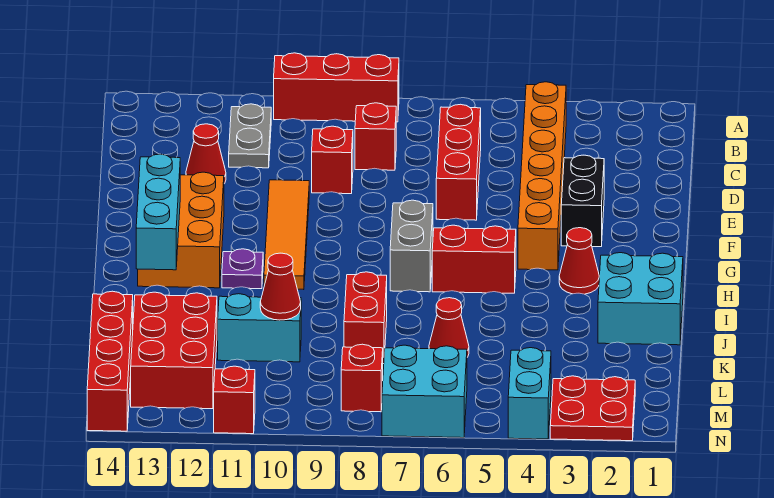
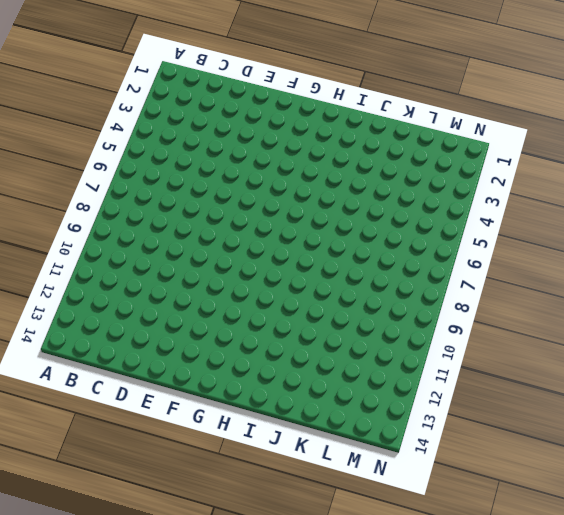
none -> red 1x3 brick [274,53,399,122]
none -> orange 1x6 brick [518,82,566,270]
none -> grey 1x2 plate [229,104,271,168]

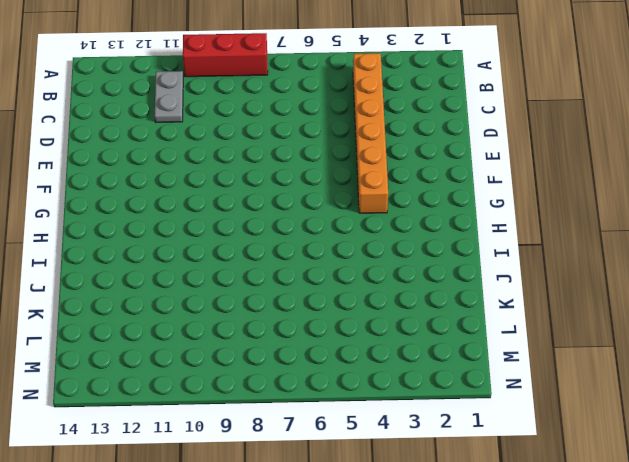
none -> red 1x3 brick [436,104,481,220]
none -> red 1x1 brick [355,103,396,170]
none -> red 1x1 brick [312,126,353,194]

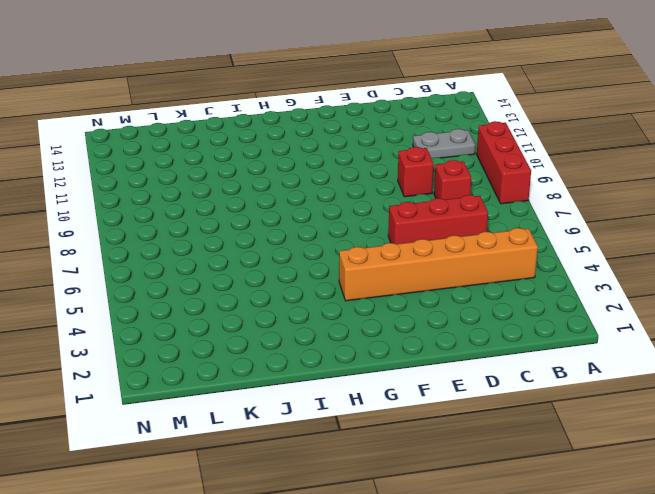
none -> red 1x1 cone [186,124,226,184]
none -> black 1x2 brick [561,155,604,247]
none -> orange 1x4 tile [264,180,309,290]

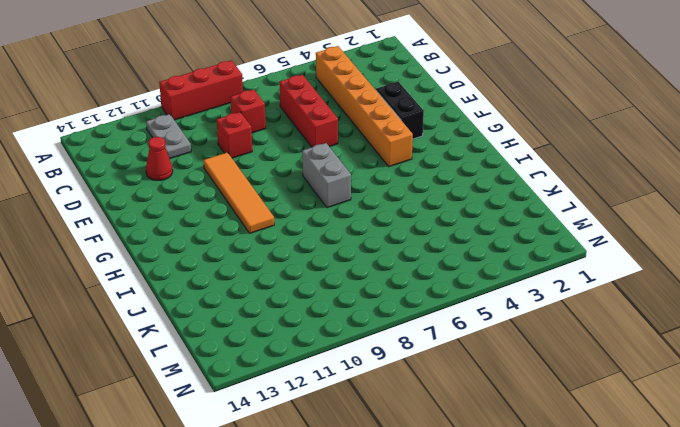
none -> orange 2x3 brick [138,172,224,288]
none -> red 1x1 cone [559,228,599,294]
none -> red 1x2 brick [432,225,516,293]

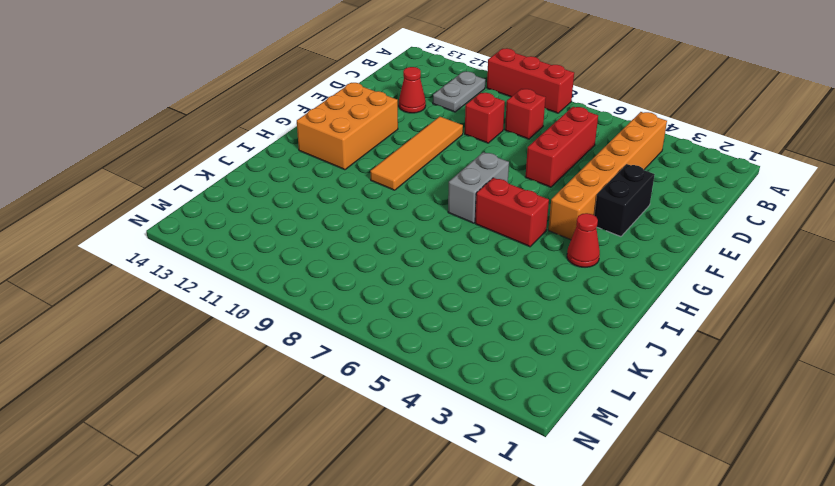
none -> purple 1x1 plate [222,249,263,289]
none -> cyan 2x2 brick [598,253,683,345]
none -> red 1x2 brick [344,272,387,364]

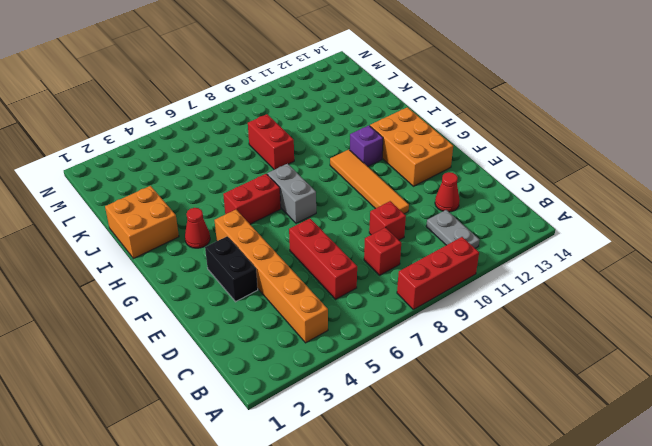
purple 1x1 brick [350,125,383,166] -> purple 1x1 plate [222,249,263,289]
orange 2x2 brick [105,186,179,259] -> cyan 2x2 brick [598,253,683,345]
none -> red 1x1 cone [429,298,469,357]
none -> cyan 1x2 brick [218,294,301,362]
none -> red 2x3 brick [131,292,217,409]

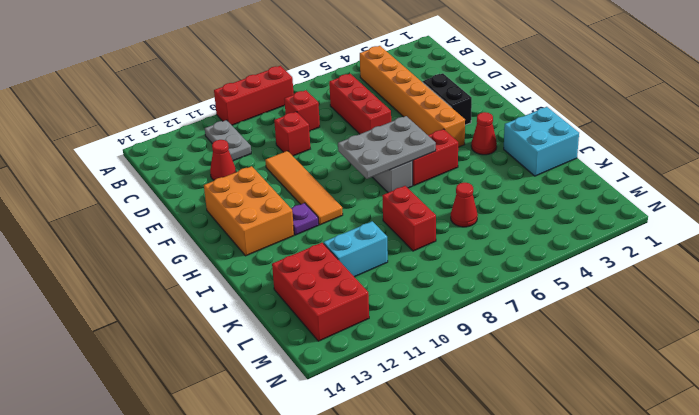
grey 2x3 plate [338,116,436,179] -> none
none -> red 1x4 brick [87,291,133,431]
none -> red 2x2 plate [550,376,635,441]
none -> cyan 1x2 brick [508,348,551,439]

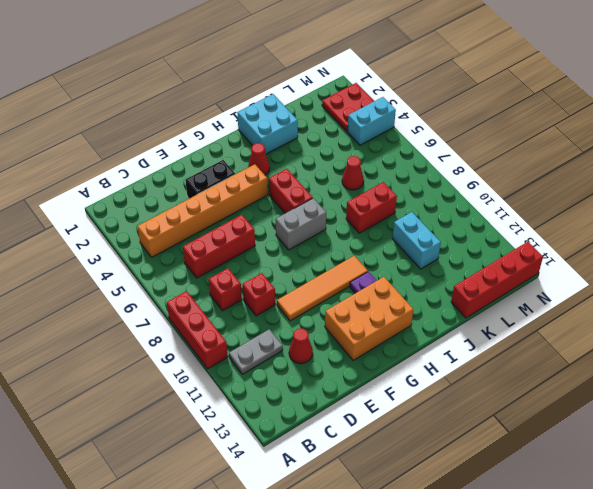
none -> red 2x3 brick [131,292,217,409]
none -> cyan 2x2 brick [382,345,467,438]
none -> red 1x1 brick [341,344,383,412]

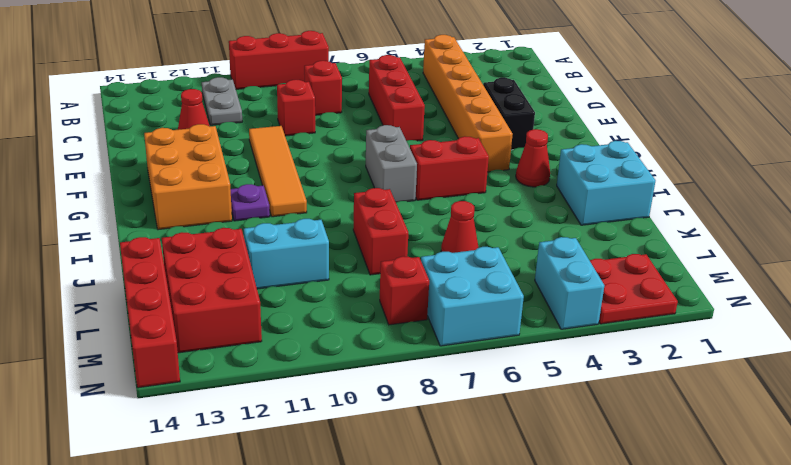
none -> red 1x1 brick [214,366,255,434]
none -> cyan 1x3 brick [136,154,180,270]
none -> red 1x1 cone [260,253,301,320]

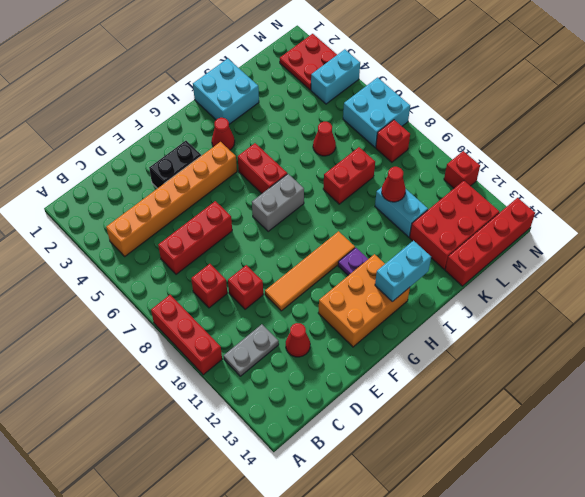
cyan 1x2 brick [375,241,431,302] -> cyan 1x3 brick [136,154,180,270]

